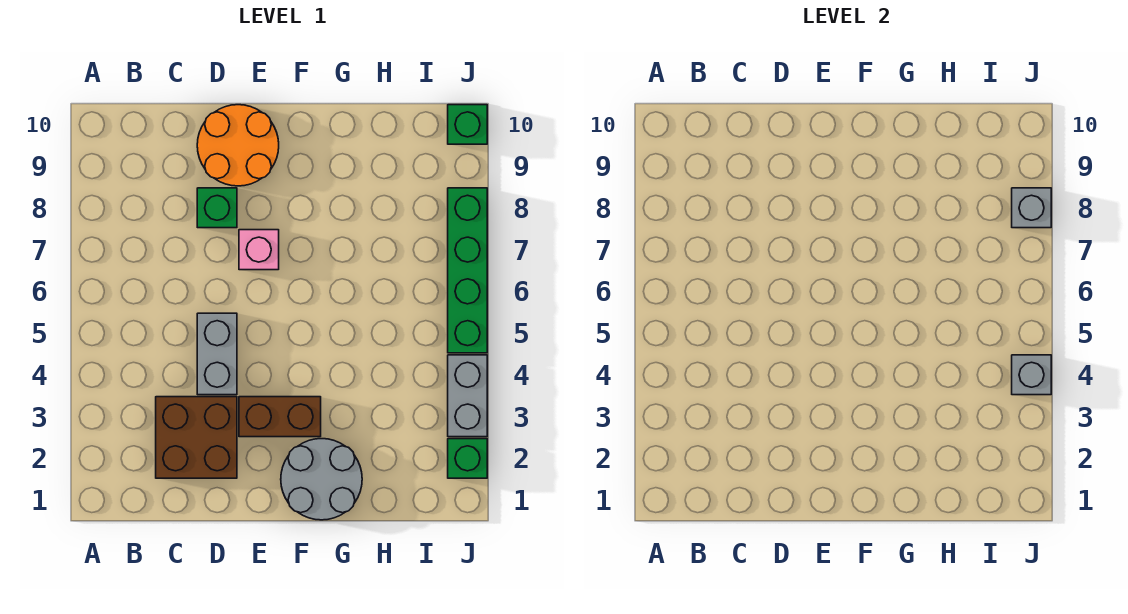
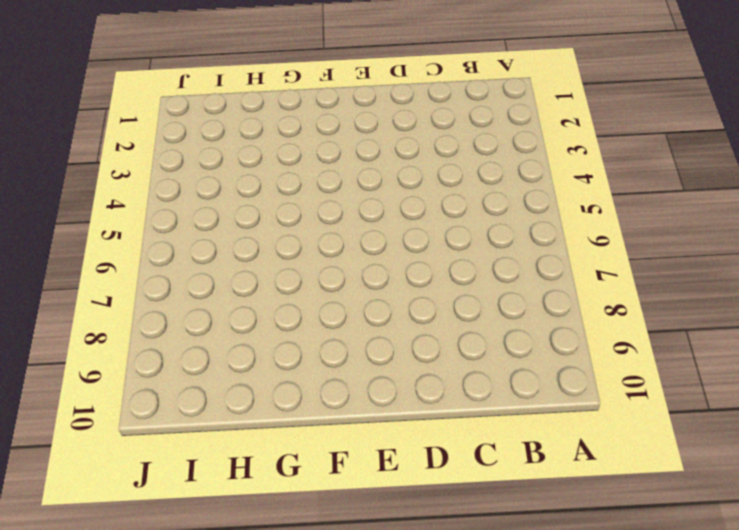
none -> brown 2x2 brick [156,397,237,478]
none -> grey 1x2 brick [197,313,237,395]
none -> green 1x1 brick [197,188,237,228]

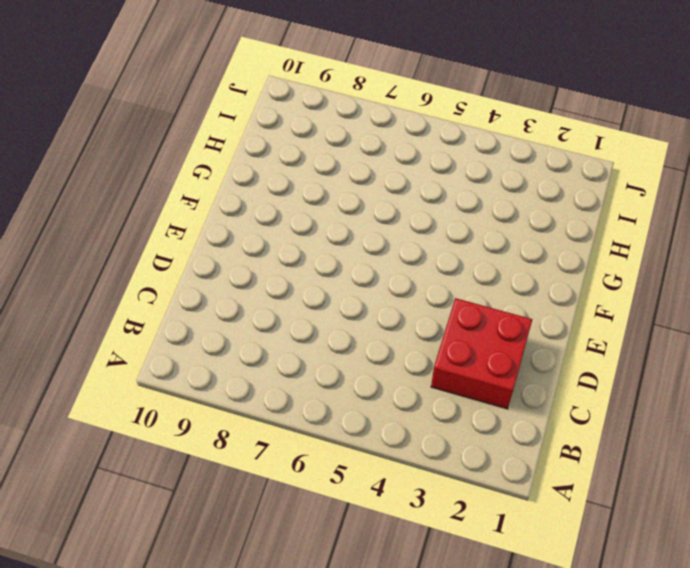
red 2x2 brick [431,298,532,409] -> brown 2x2 brick [156,397,237,478]
none -> grey 1x2 brick [197,313,237,395]
none -> green 1x1 brick [197,188,237,228]
none -> orange 2x2 round brick [197,105,279,186]

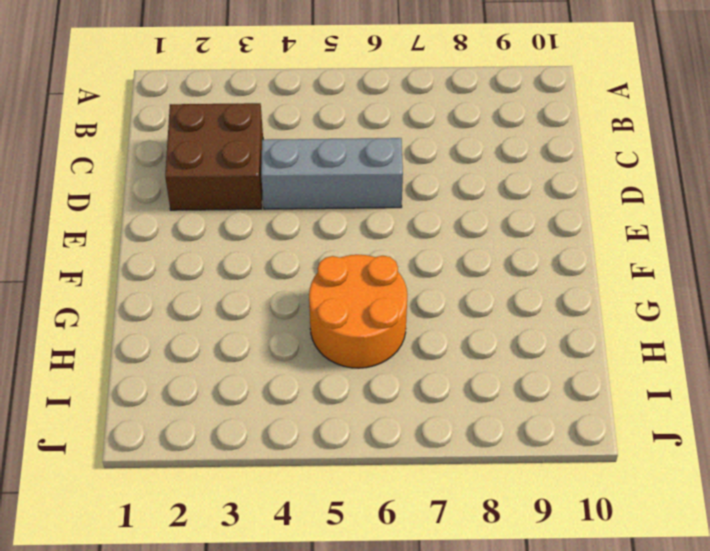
grey 1x3 brick [261,138,403,209] -> grey 1x2 brick [197,313,237,395]
orange 2x2 round brick [309,255,407,368] -> orange 2x2 round brick moved to [197,105,279,186]
none -> green 1x1 brick [197,188,237,228]
none -> brown 1x2 brick [239,397,321,437]
none -> pink 1x1 brick [239,230,279,270]

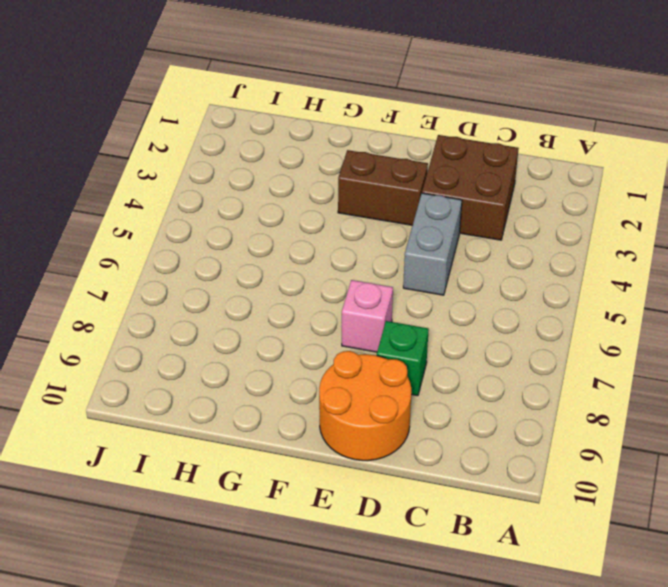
none -> grey 2x2 round brick [281,439,362,520]
none -> green 1x1 brick [448,439,487,478]
none -> grey 1x2 brick [448,355,487,437]

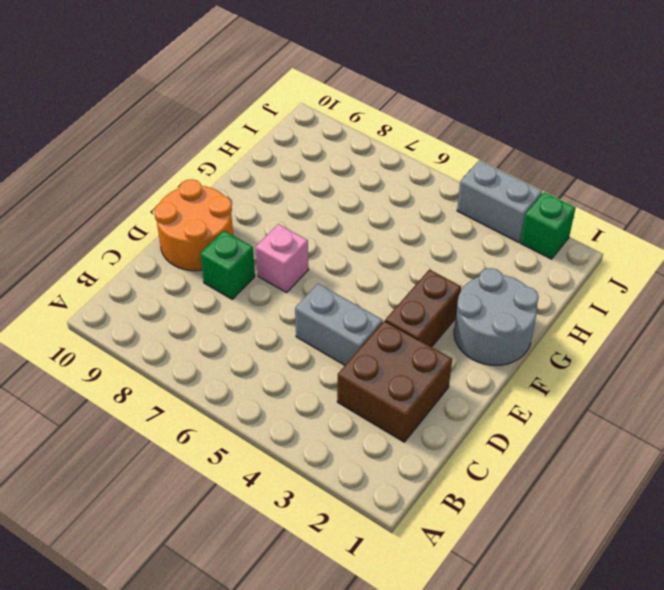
none -> green 1x4 brick [448,188,487,353]
none -> green 1x1 brick [448,105,487,144]
none -> grey 1x1 brick [1012,355,1051,395]

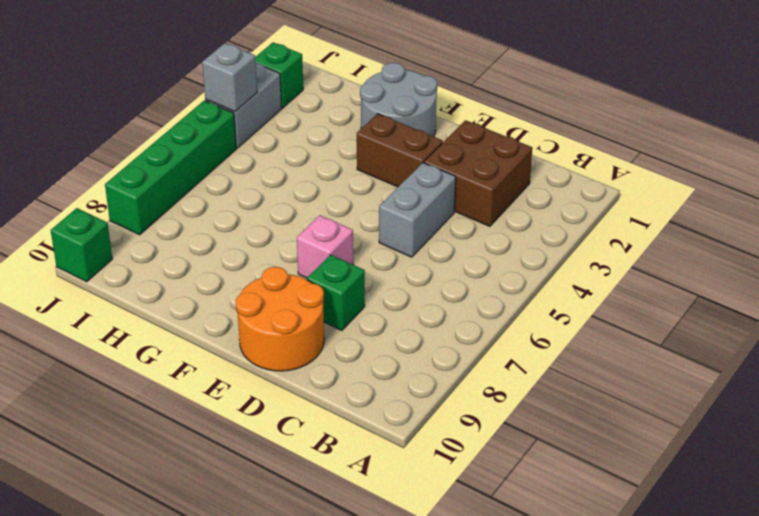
none -> grey 1x1 brick [1012,188,1051,228]

